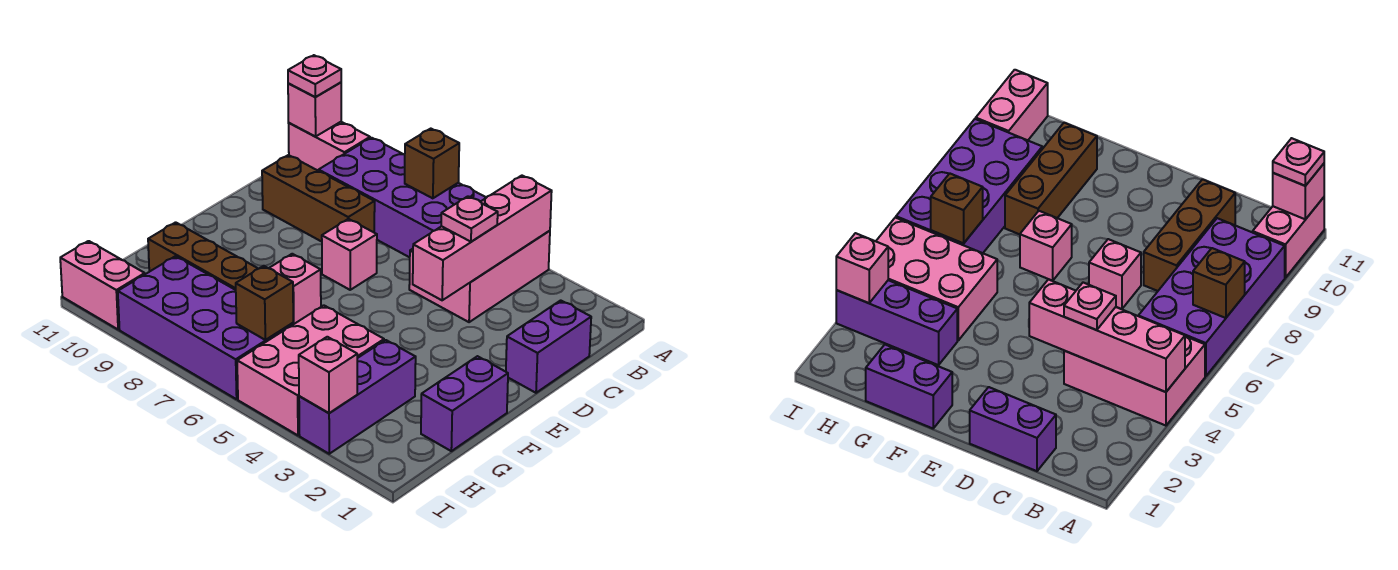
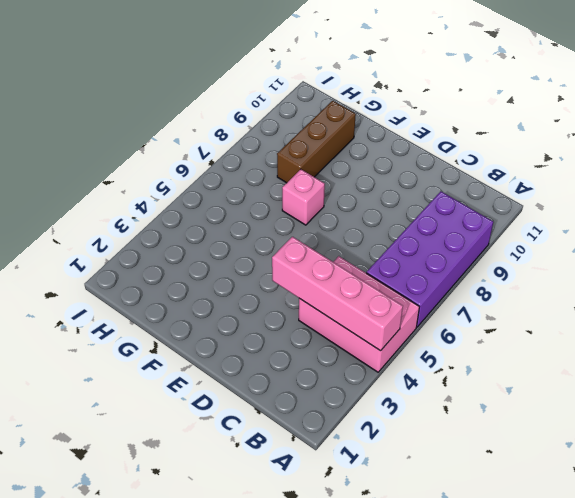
none -> pink 1x2 brick [289,122,370,171]
none -> purple 1x2 brick [506,300,591,393]
none -> brown 1x3 brick [262,155,375,242]

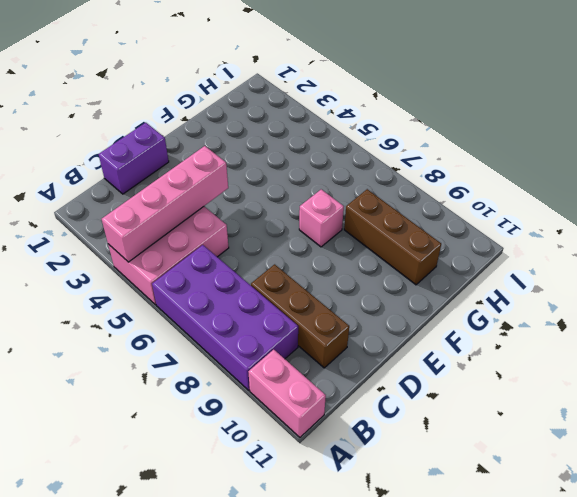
none -> pink 1x1 brick [322,219,377,290]
none -> purple 1x2 brick [421,356,508,451]
none -> purple 1x3 brick [299,340,416,454]

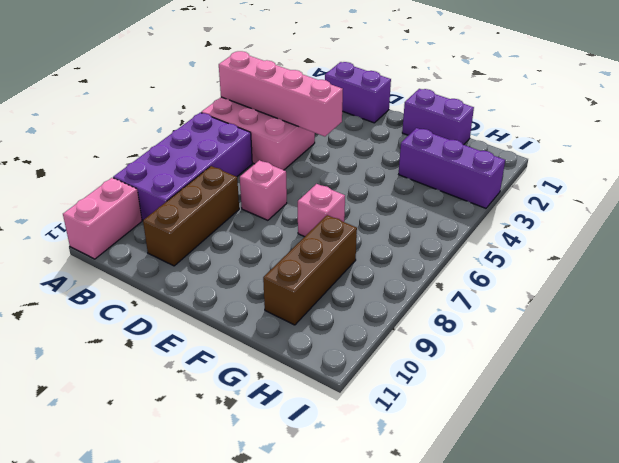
none -> pink 2x3 brick [237,305,384,435]
none -> purple 2x4 brick [118,256,293,399]
none -> pink 1x2 brick [60,241,145,330]

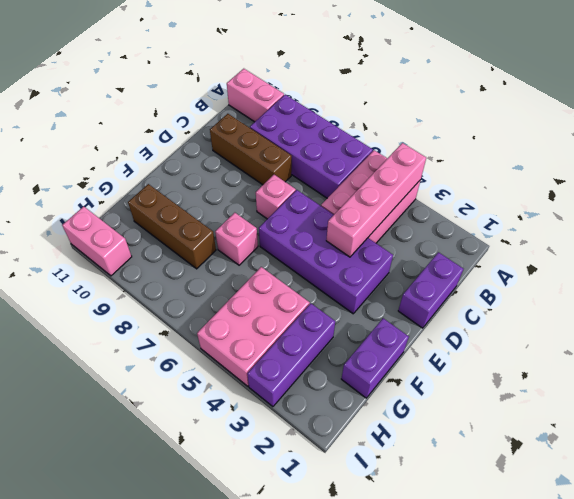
purple 2x4 brick [259,190,393,314] -> purple 2x4 brick moved to [118,256,293,399]
none -> brown 1x1 brick [405,129,459,198]
none -> pink 1x1 brick [288,82,341,136]
none -> brown 1x1 brick [236,266,293,340]

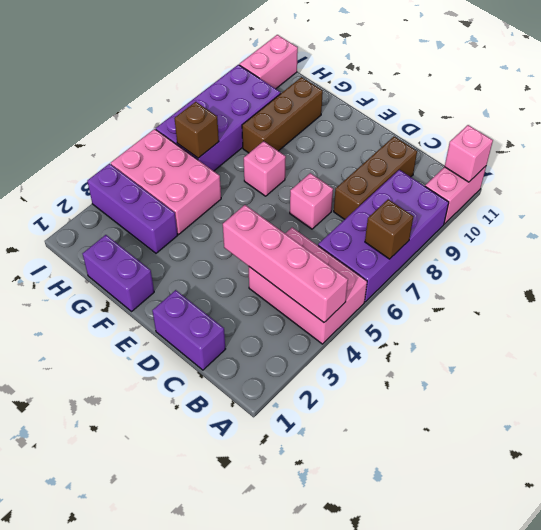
none -> pink 1x1 brick [299,337,357,413]
none -> pink 1x1 plate [288,55,341,97]
none -> pink 1x1 plate [441,196,498,242]

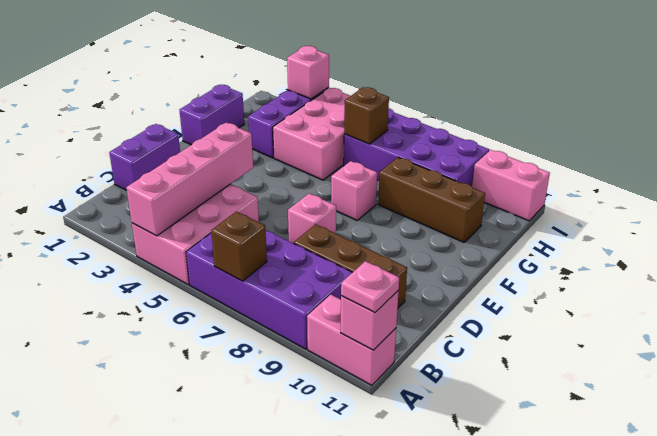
none -> pink 1x1 plate [441,196,498,242]

